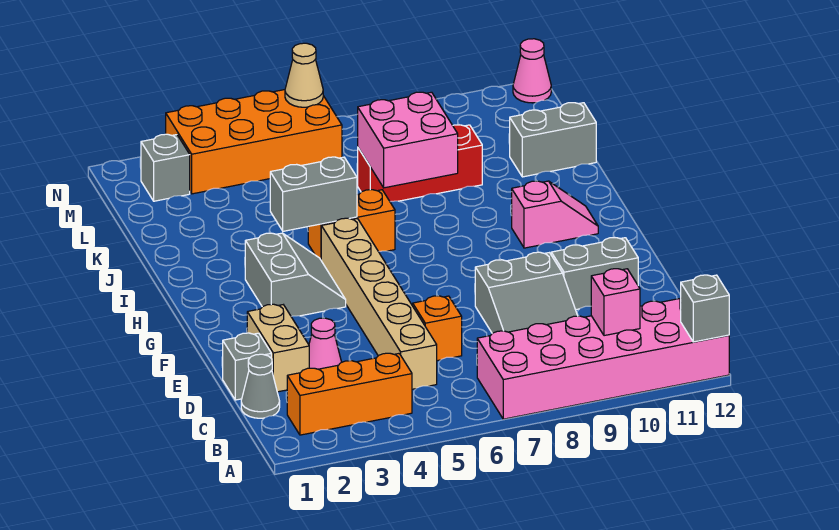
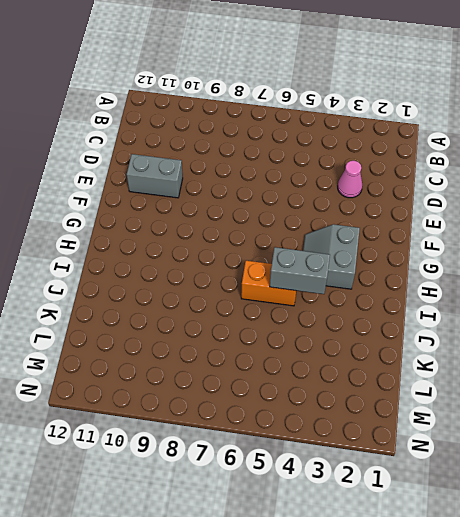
none -> pink 2x6 brick [477,299,729,419]
none -> orange 1x3 brick [287,353,412,435]
none -> grey 1x1 cone [241,354,280,418]

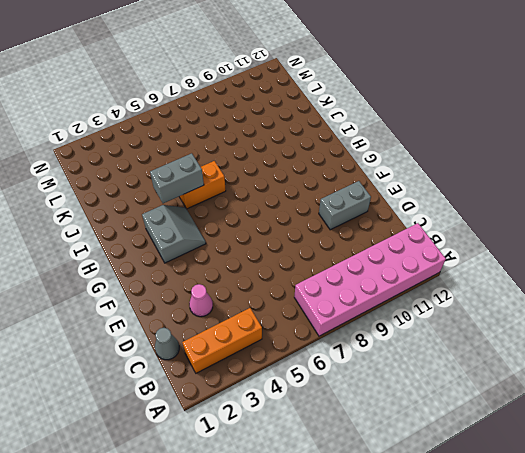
none -> tan 1x6 brick [321,218,437,389]
none -> grey 2x3 slope [475,252,578,333]
none -> grey 1x1 brick [223,333,271,400]

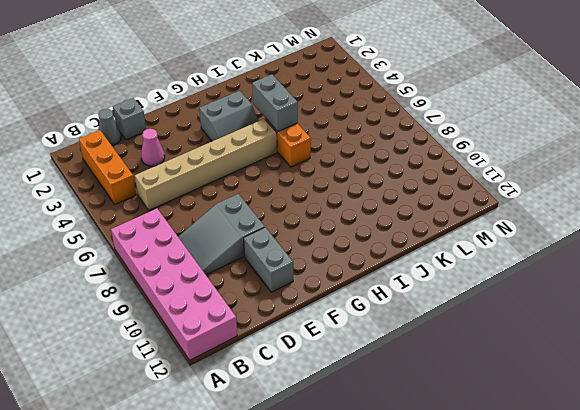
none -> tan 1x2 brick [247,304,309,392]
none -> orange 1x1 brick [413,296,462,361]
none -> pink 1x2 slope [512,181,598,248]

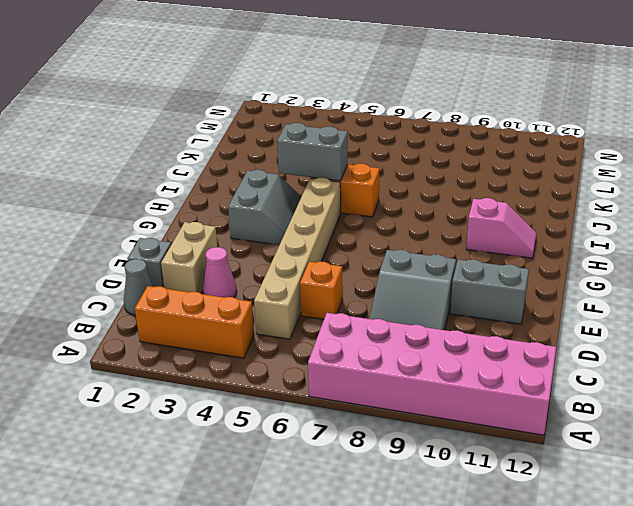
none -> red 1x3 brick [358,125,482,202]
none -> grey 1x2 brick [510,103,596,177]
none -> grey 1x1 brick [141,134,190,201]

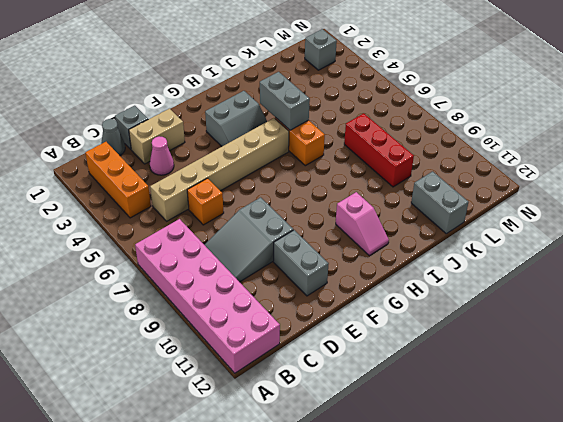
none -> orange 2x4 brick [166,90,342,194]
none -> pink 1x1 cone [513,39,551,103]
none -> grey 1x1 brick [680,275,729,342]

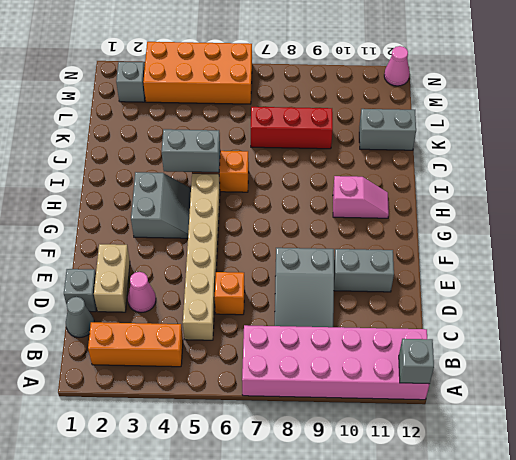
none -> pink 1x1 brick [591,269,640,336]
none -> pink 2x2 brick [358,92,458,188]
none -> tan 1x1 cone [285,43,323,107]

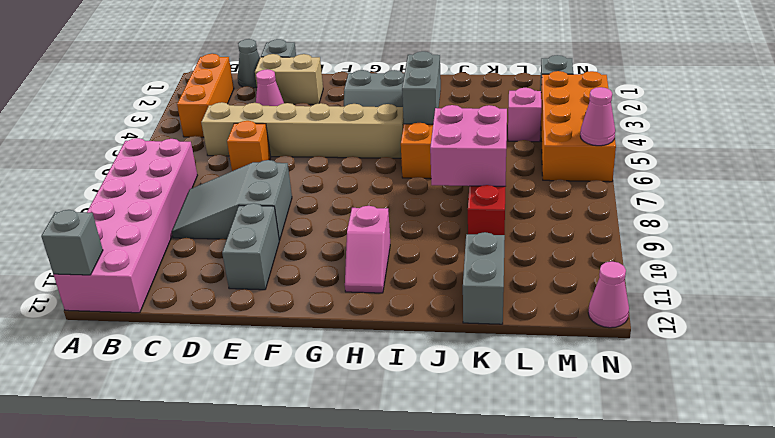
pink 1x1 brick [508,88,541,142] -> pink 1x1 brick moved to [591,269,640,336]
pink 1x1 cone [580,87,615,146] -> tan 1x1 cone [285,43,323,107]

